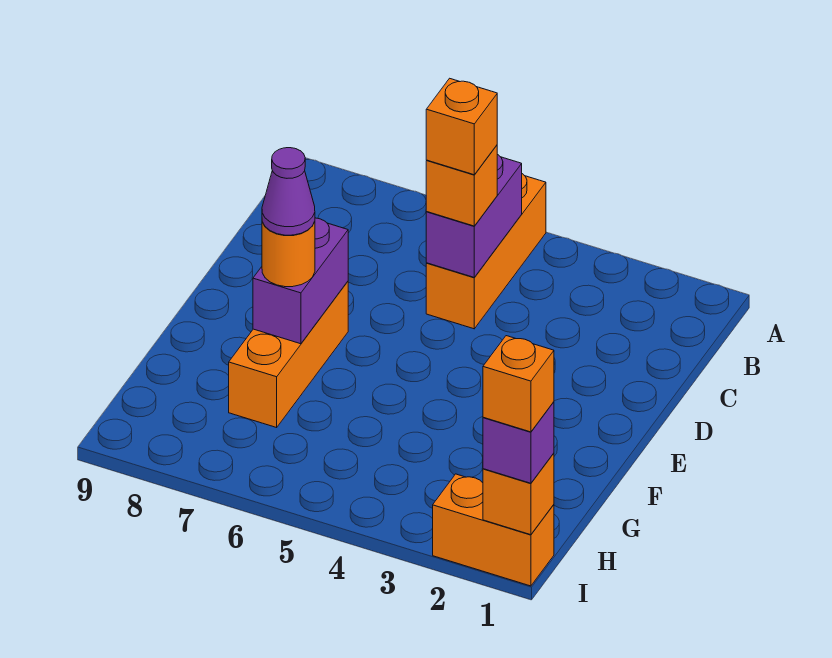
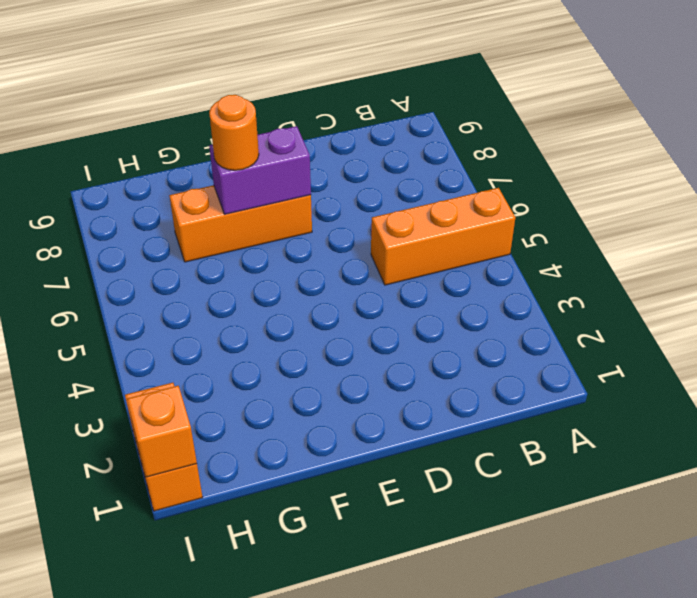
none -> purple 1x2 brick [426,154,522,277]
none -> orange 1x1 brick [426,145,497,226]
none -> purple 1x1 brick [483,402,554,483]

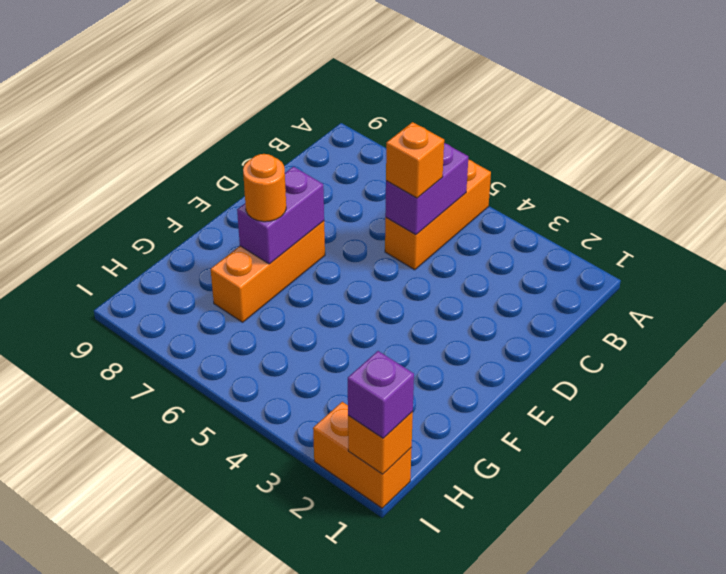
none -> orange 1x1 brick [426,78,497,175]
none -> purple 1x1 cone [262,148,315,235]
none -> orange 1x1 brick [483,336,554,432]

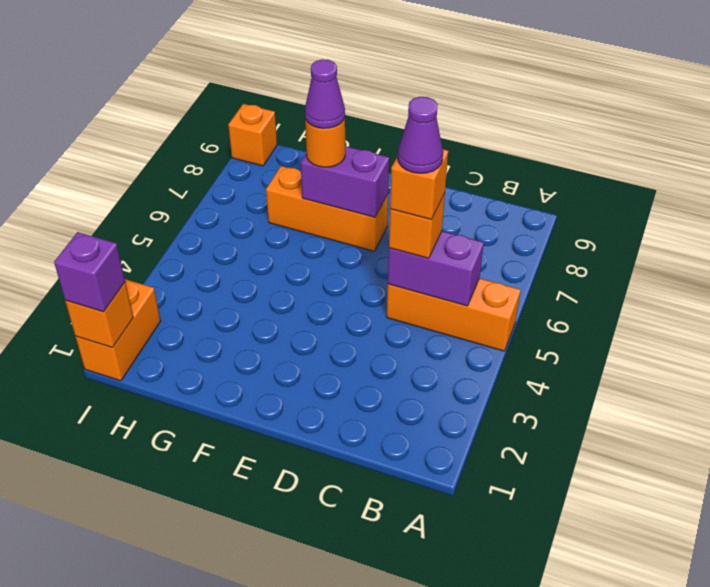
purple 1x1 cone [398,97,443,173] -> none
orange 1x1 brick [228,104,277,166] -> orange 1x1 brick moved to [483,336,554,432]

